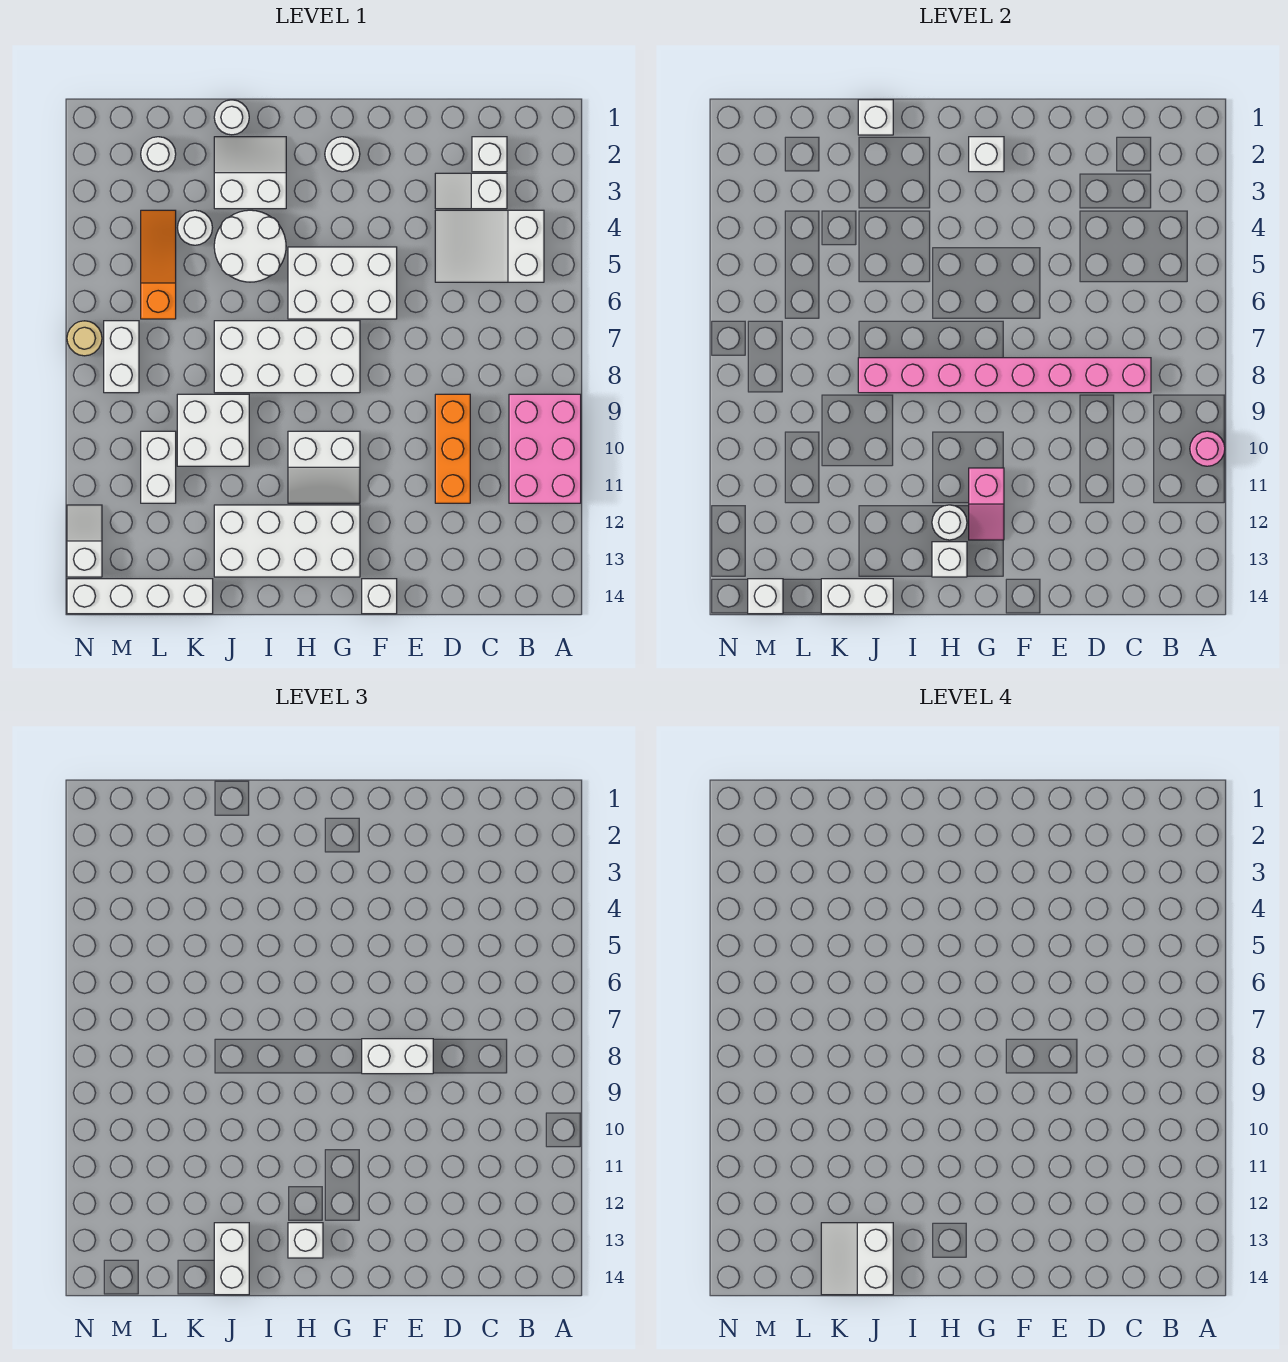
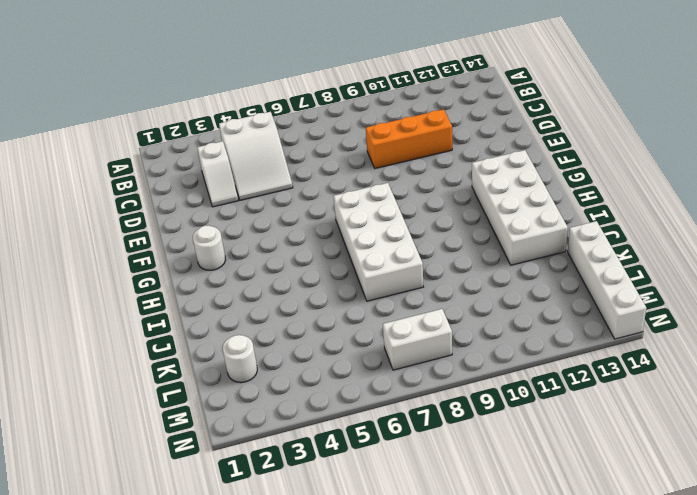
none -> pink 2x3 brick [509,394,581,503]
none -> white 1x1 brick [472,137,507,172]
none -> white 2x3 brick [288,247,397,319]
none -> white 1x1 brick [362,579,397,614]

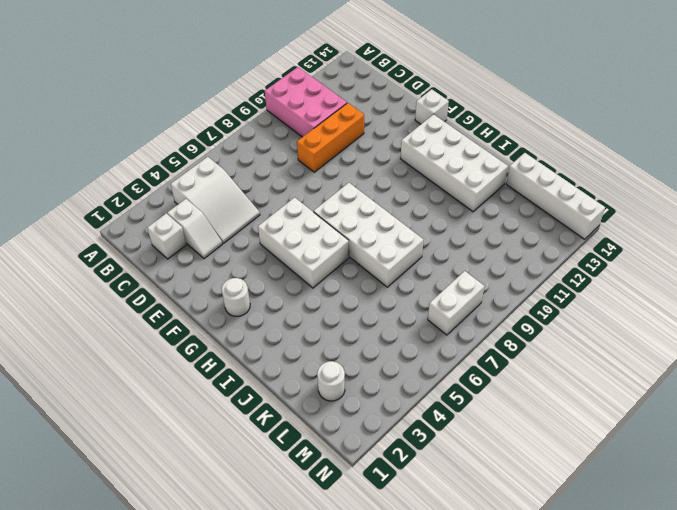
pink 2x3 brick [265,67,347,137] -> pink 2x3 brick turned to [509,394,581,503]
none -> white 2x2 slope [288,431,360,503]
none -> white 2x2 slope [214,137,286,209]
none -> white 2x2 round brick [214,210,286,282]
none -> white 1x1 round brick [214,100,249,135]

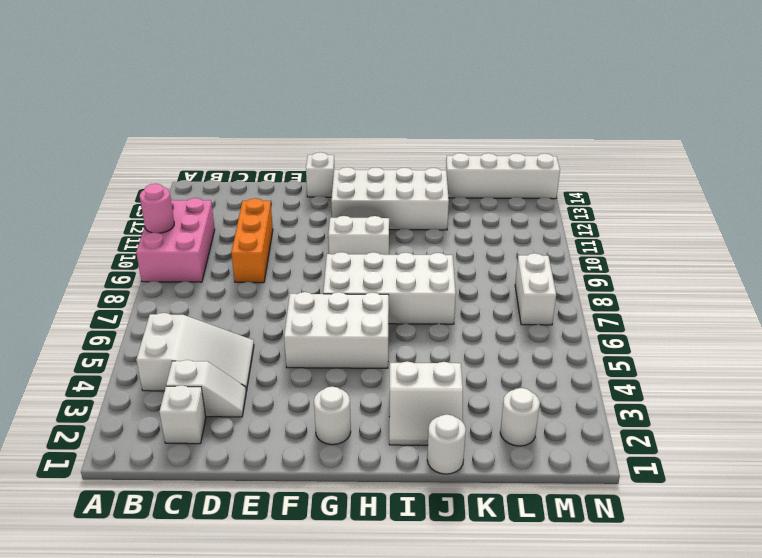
none -> white 2x2 round brick [214,210,286,282]
none -> white 2x2 brick [177,394,249,466]
none -> white 1x1 round brick [178,210,212,245]
none -> orange 1x3 slope [141,210,176,319]

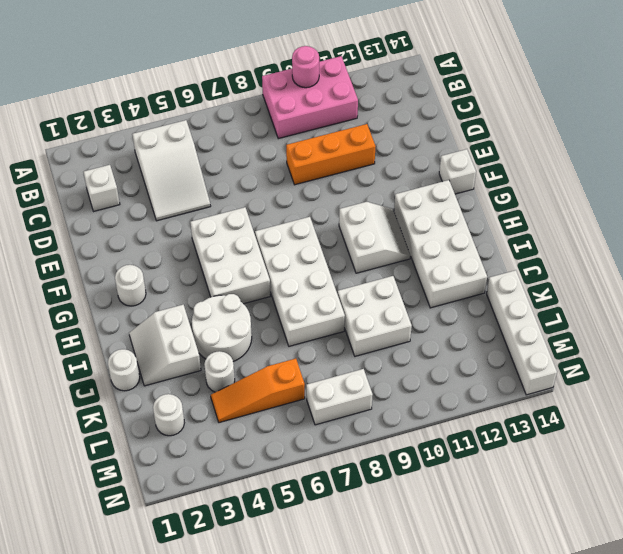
none -> white 1x2 slope [435,173,507,209]
none -> white 1x2 brick [141,431,176,503]
none -> tan 1x1 round brick [67,321,102,356]
none -> white 1x2 slope [67,505,102,577]

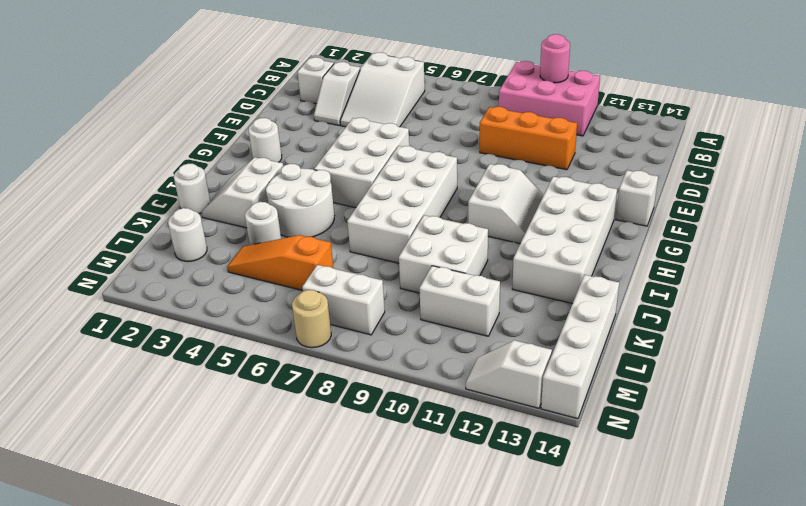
none -> pink 1x8 brick [858,358,1151,393]
none -> white 1x1 brick [969,137,1004,172]
none -> pink 1x2 slope [969,468,1004,540]
none -> white 1x1 round brick [932,505,967,540]

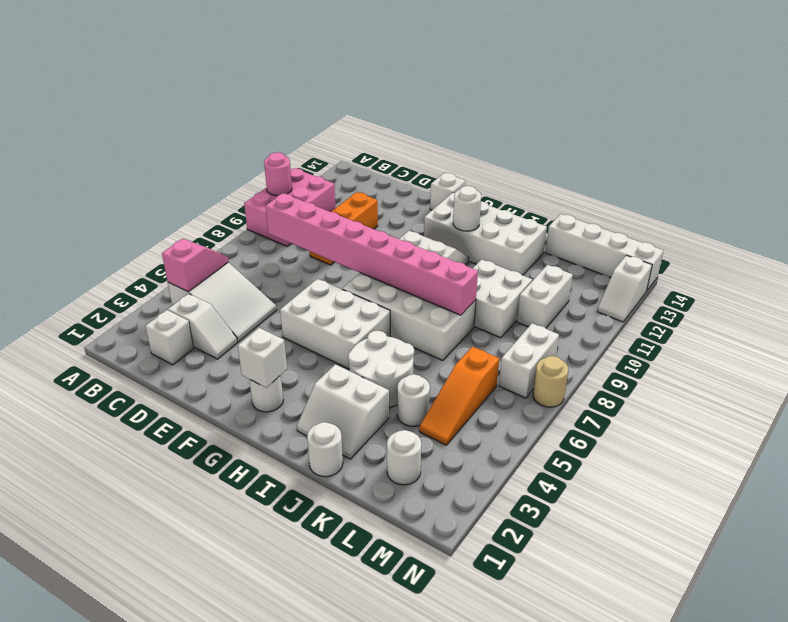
pink 1x2 slope [162,239,228,292] -> pink 1x2 slope moved to [969,468,1004,540]
none -> white 1x1 brick [932,542,967,577]
none -> white 1x1 brick [858,100,893,135]
none -> white 1x2 brick [821,579,893,614]
none -> white 1x1 brick [748,579,783,614]

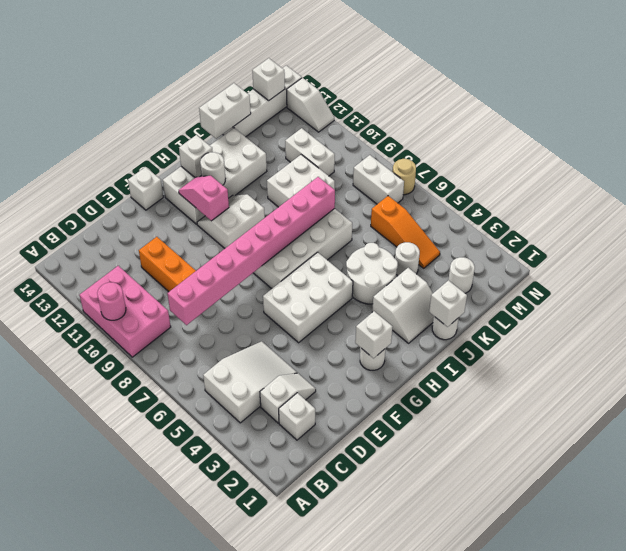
none -> white 1x2 brick [362,1039,433,1074]
none -> white 1x1 brick [288,1223,323,1258]
none -> white 1x2 brick [214,1223,249,1295]
none -> white 2x2 slope [821,1223,893,1295]

